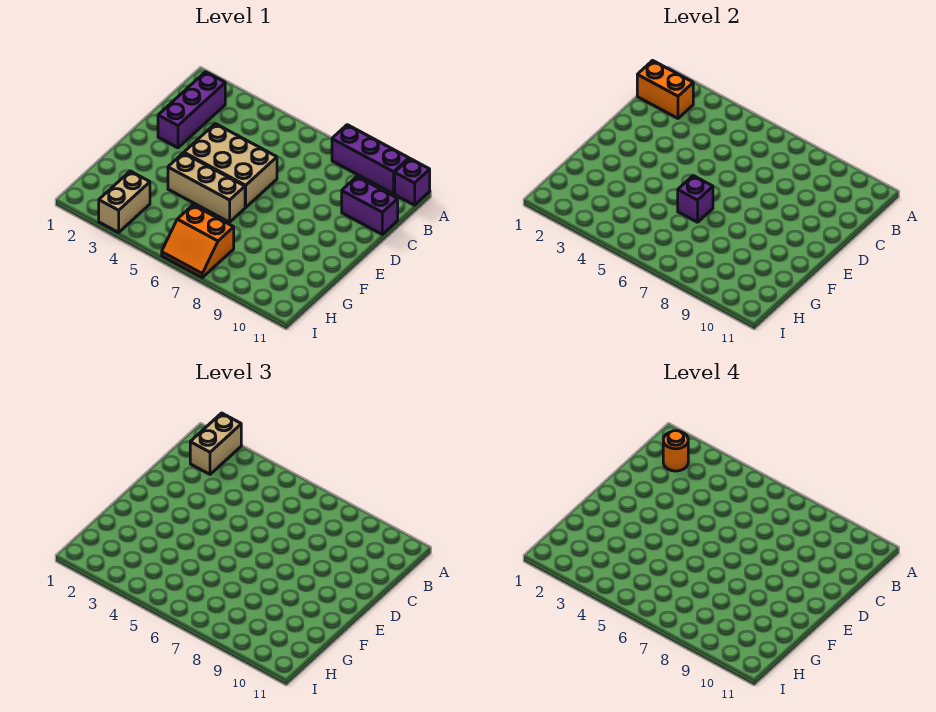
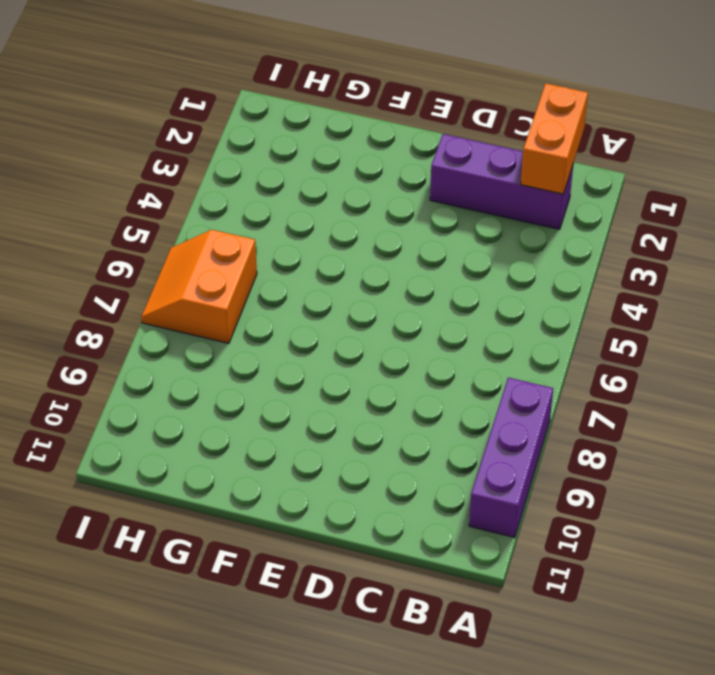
none -> purple 1x1 brick [395,159,430,205]
none -> purple 1x2 brick [342,177,398,234]
none -> tan 2x3 brick [184,124,277,207]

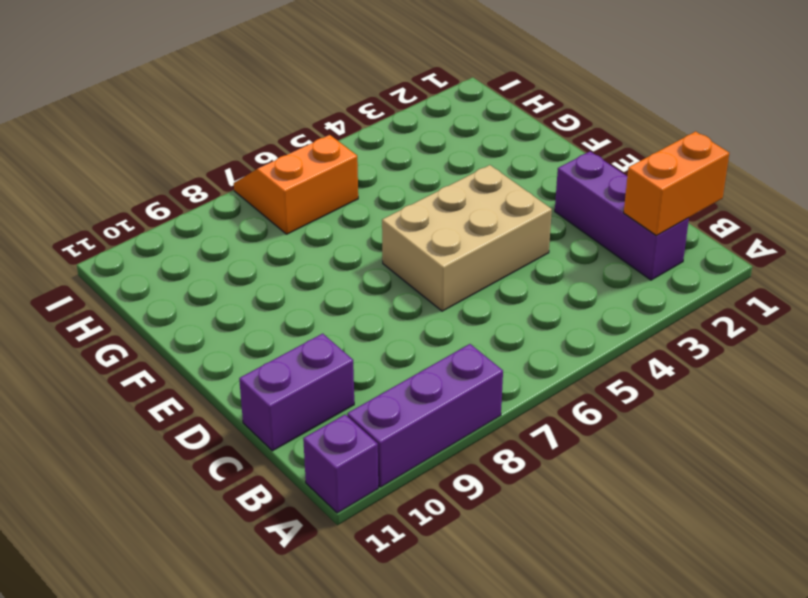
none -> tan 1x3 brick [168,153,245,222]
none -> tan 1x2 brick [99,171,150,232]
none -> purple 1x1 brick [678,176,713,222]

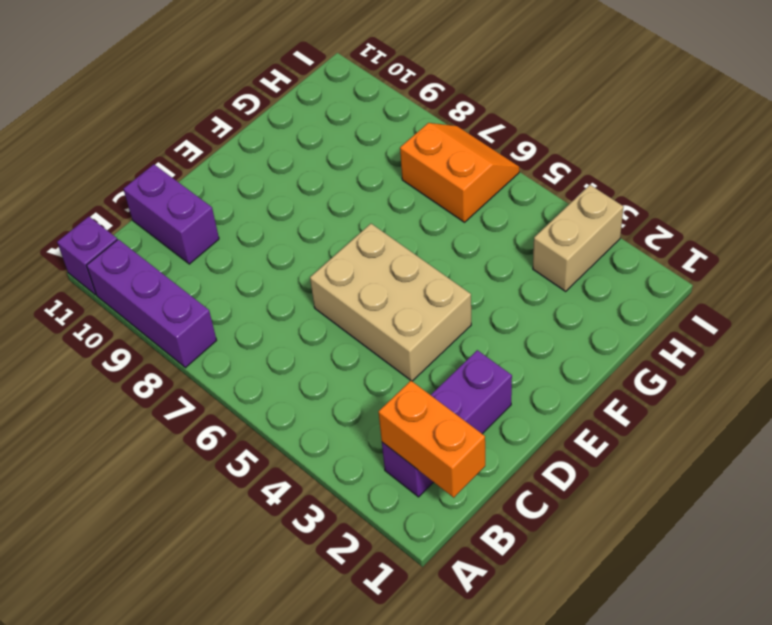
none -> tan 1x3 brick [168,153,245,222]
none -> purple 1x1 brick [678,176,713,222]
none -> tan 1x2 brick [190,413,241,474]

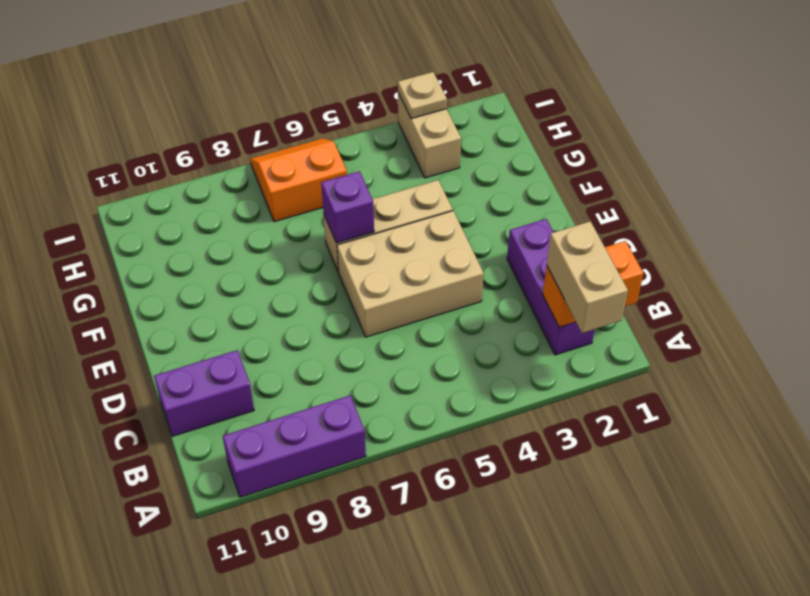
tan 1x1 plate [398,72,447,119] -> none
none -> purple 1x1 brick [395,159,430,205]
none -> orange 1x1 round brick [663,431,688,471]

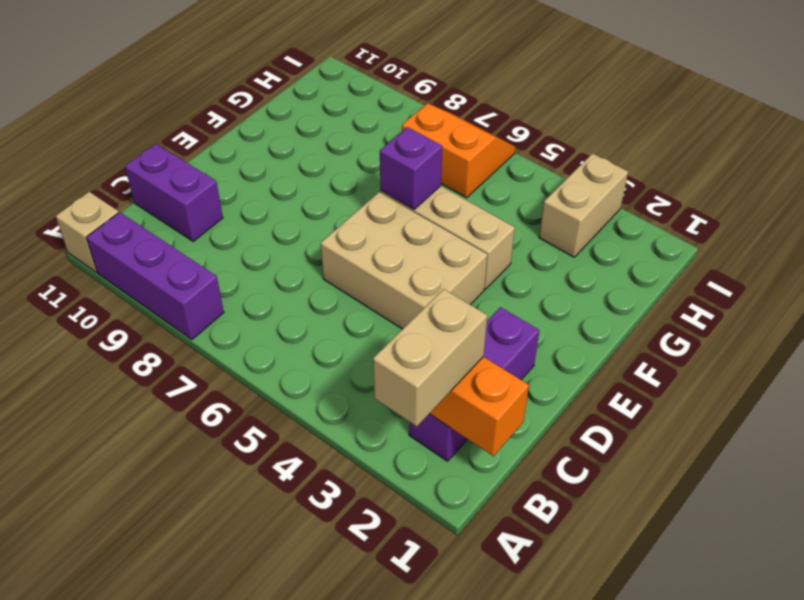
tan 1x1 brick [56,192,119,272] -> purple 1x1 brick [395,159,430,205]
none -> orange 1x1 round brick [663,431,688,471]

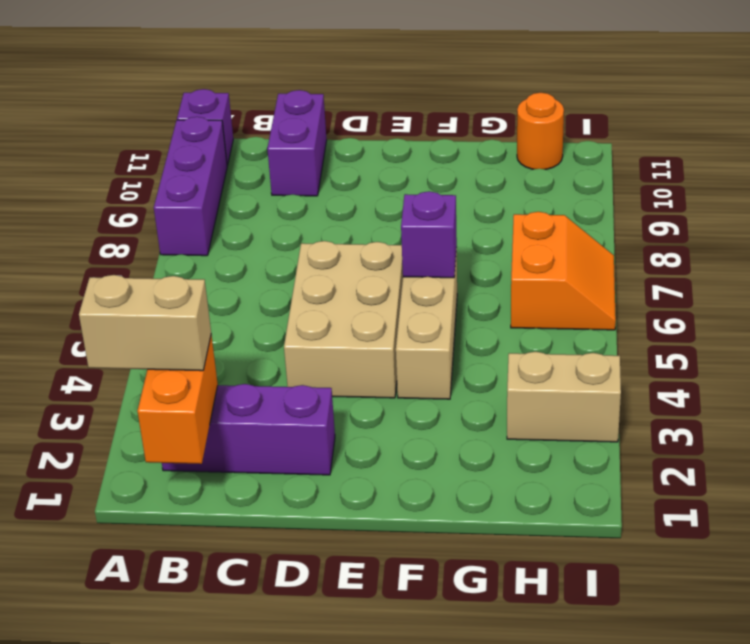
orange 1x1 round brick [517,93,564,170] -> orange 1x1 round brick moved to [663,431,688,471]

